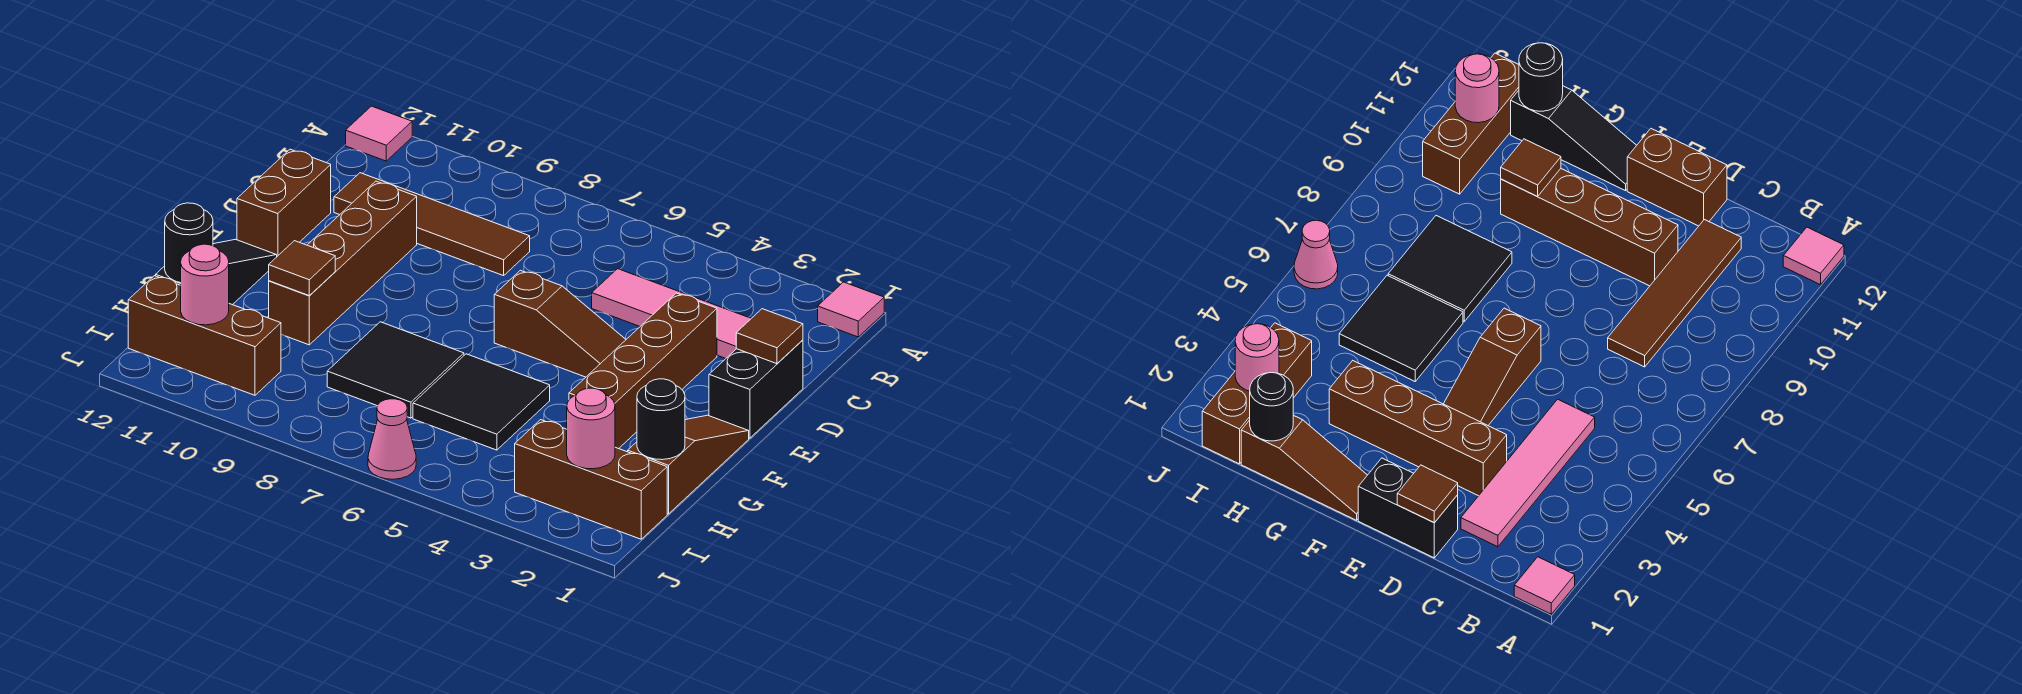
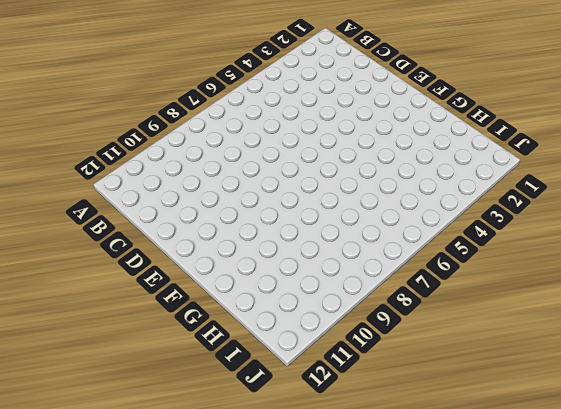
none -> pink 1x1 tile [818,282,884,337]
none -> pink 1x1 tile [346,106,412,161]
none -> pink 1x4 tile [592,269,751,358]

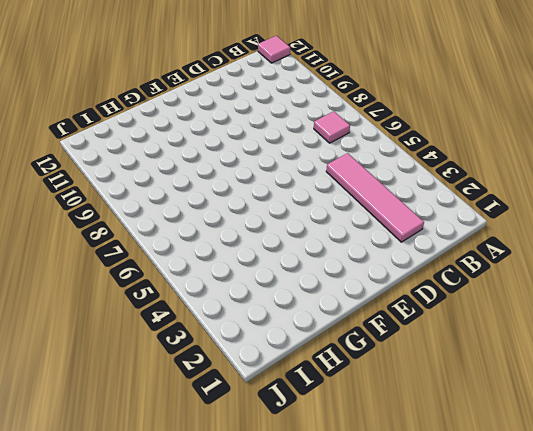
pink 1x1 tile [314,111,350,143] -> pink 1x1 tile moved to [818,282,884,337]
none -> brown 1x4 tile [334,173,530,276]
none -> black 1x2 brick [709,340,803,438]
none -> brown 1x4 brick [569,293,717,449]

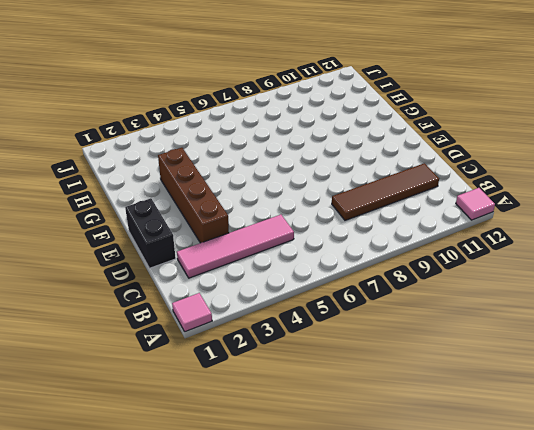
none -> brown 1x4 brick [269,181,417,345]
none -> brown 1x2 brick [237,149,331,256]
none -> brown 1x3 slope [494,270,626,377]

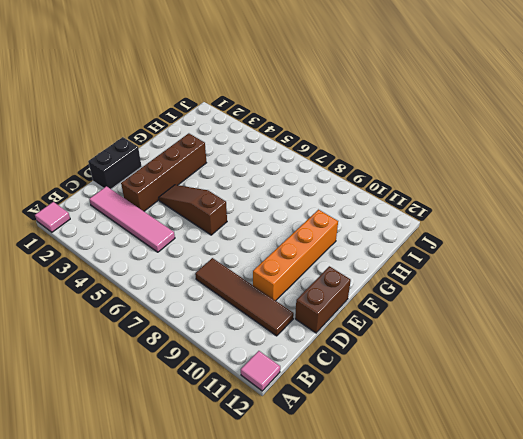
orange 1x4 brick [253,210,338,301] -> brown 1x4 brick [269,181,417,345]
none -> brown 1x3 slope [628,415,749,514]
none -> black 1x3 slope [156,239,277,305]
none -> black 2x2 tile [413,354,550,450]

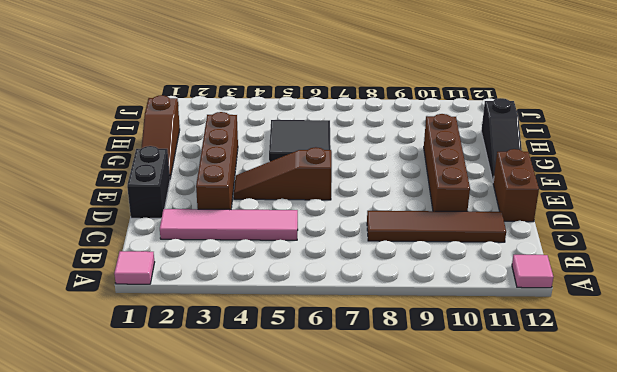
none -> black 2x2 tile [327,322,464,418]
none -> brown 1x3 brick [515,420,667,539]
none -> brown 1x3 brick [128,276,281,395]

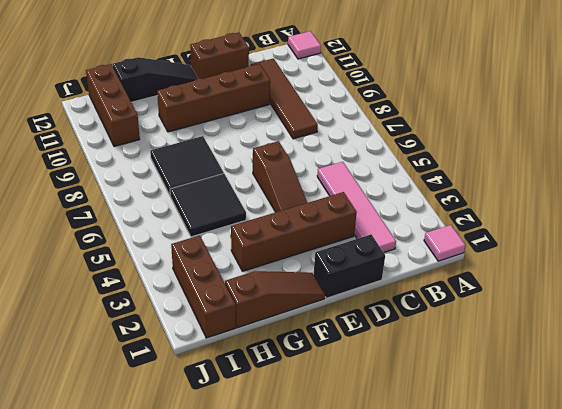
none -> pink 1x1 cone [368,399,416,479]
none -> brown 1x1 tile [736,309,803,364]
none -> brown 1x1 tile [269,241,335,295]

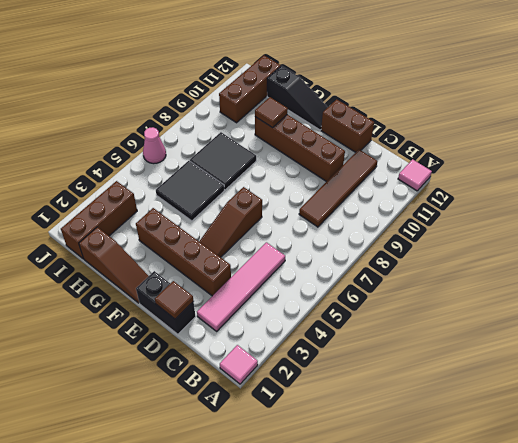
none -> black 1x1 round brick [637,379,685,460]
none -> black 1x1 round brick [165,203,213,283]
none -> pink 1x1 round brick [567,388,615,469]

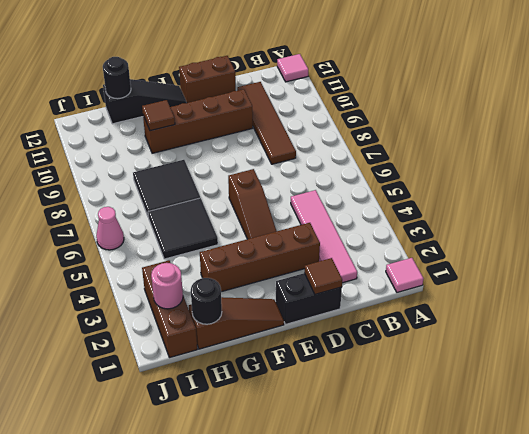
none -> brown 1x3 brick [128,276,281,395]
none -> pink 1x1 round brick [181,244,229,325]

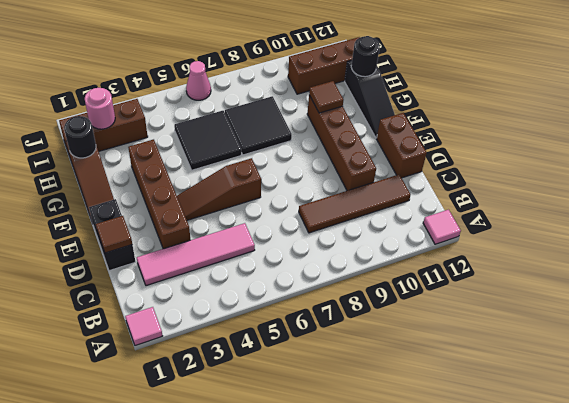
none -> pink 1x1 round brick [181,244,229,325]

